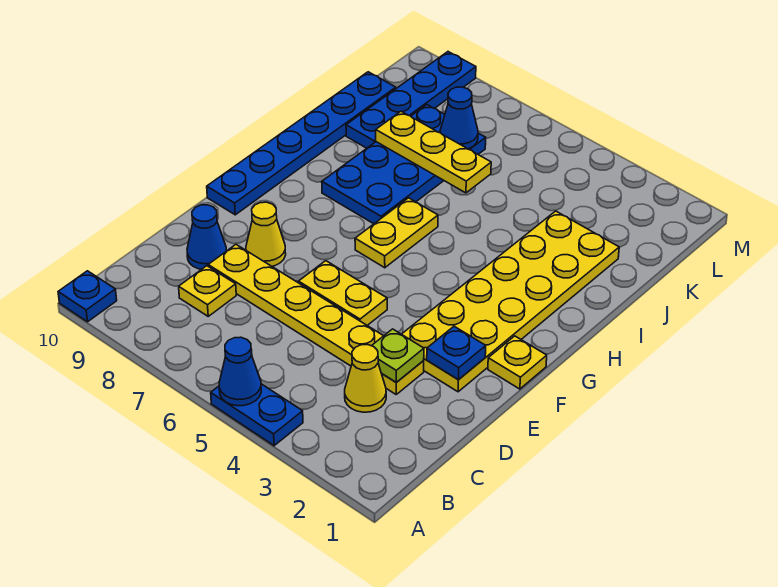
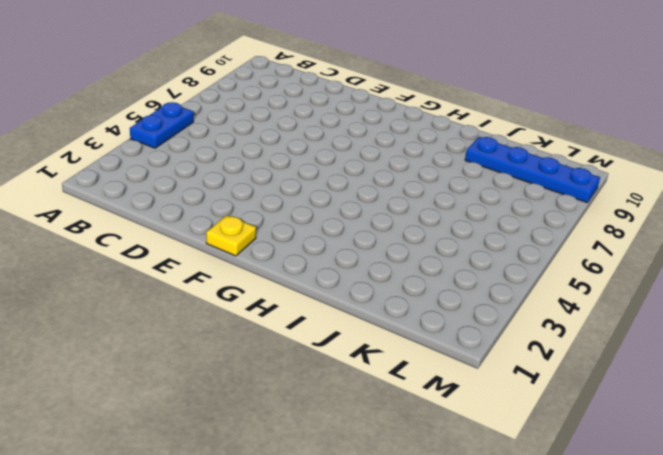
none -> blue 1x1 plate [58,271,117,322]
none -> yellow 1x1 cone [345,345,386,412]
none -> yellow 1x1 plate [179,266,236,316]

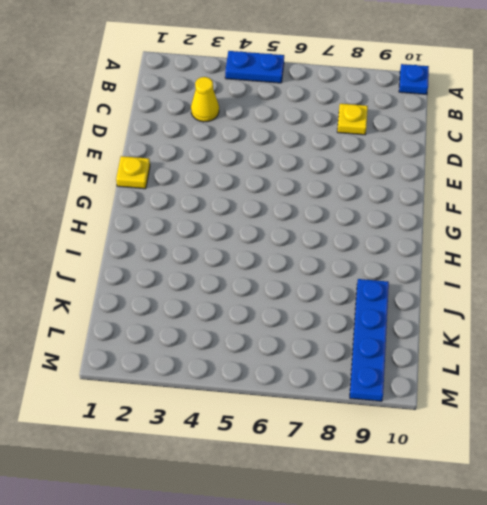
none -> yellow 1x6 plate [208,245,424,394]
none -> blue 1x1 cone [187,205,226,269]
none -> yellow 2x6 plate [402,211,619,392]

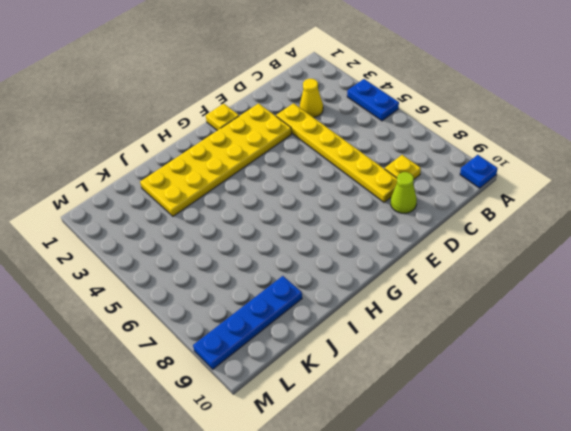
lime 1x1 cone [391,172,417,213] -> blue 1x1 cone [187,205,226,269]
none -> yellow 1x2 plate [299,261,387,325]
none -> yellow 1x1 cone [246,202,286,266]
none -> blue 1x6 plate [207,72,396,215]

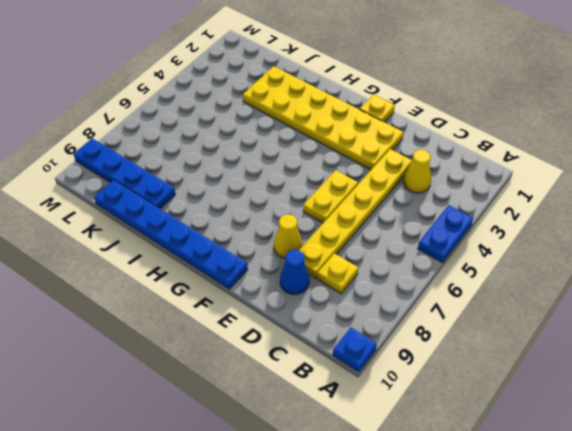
none -> yellow 1x2 plate [355,198,438,268]
none -> blue 2x4 plate [322,105,486,224]
none -> blue 1x1 cone [219,337,261,406]

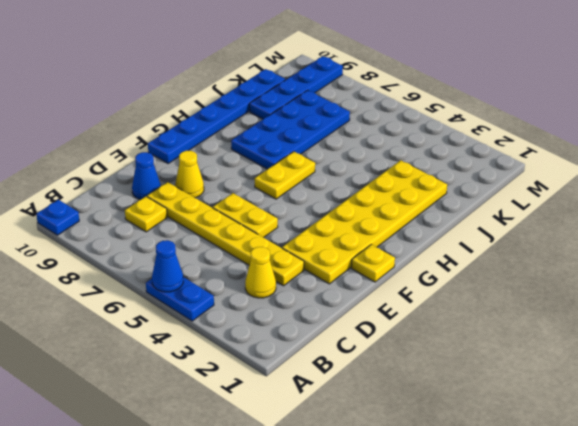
none -> lime 1x1 plate [372,329,424,382]
none -> blue 1x1 plate [427,326,486,379]
none -> yellow 1x3 plate [376,111,491,193]

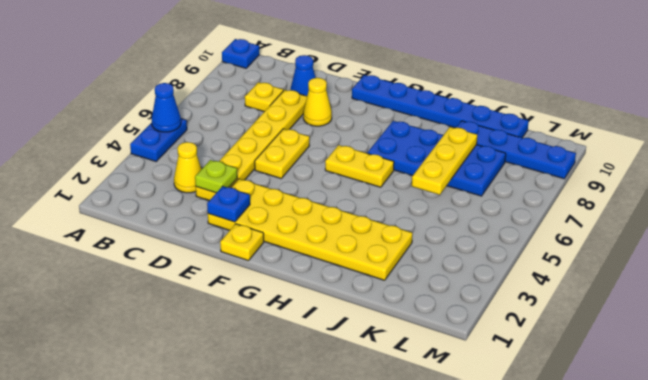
none -> blue 1x1 cone [440,87,478,149]

